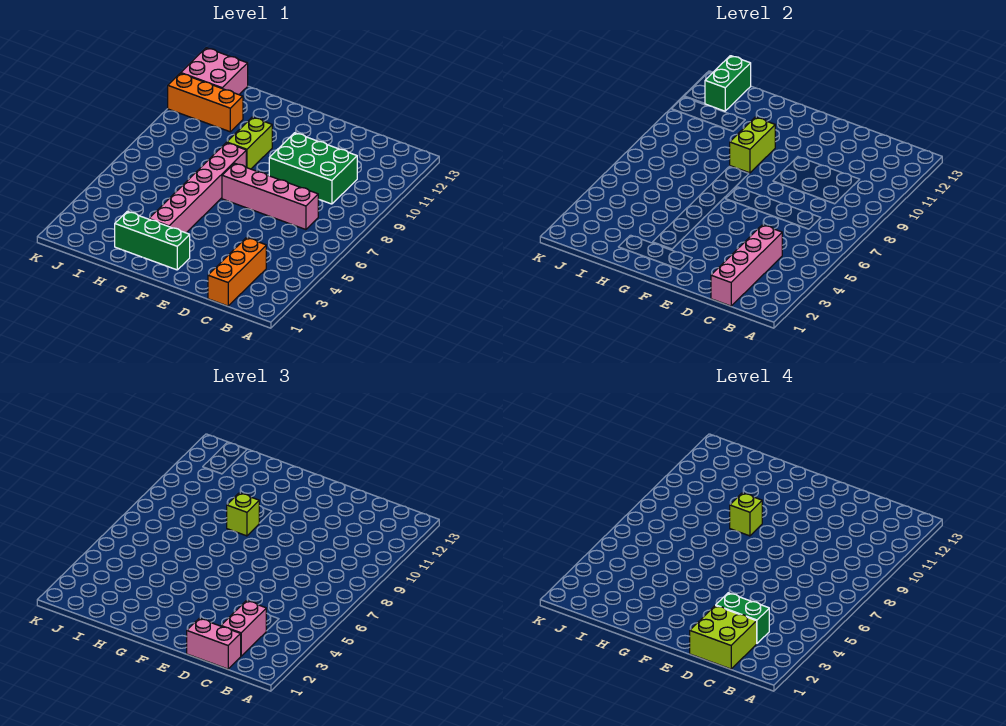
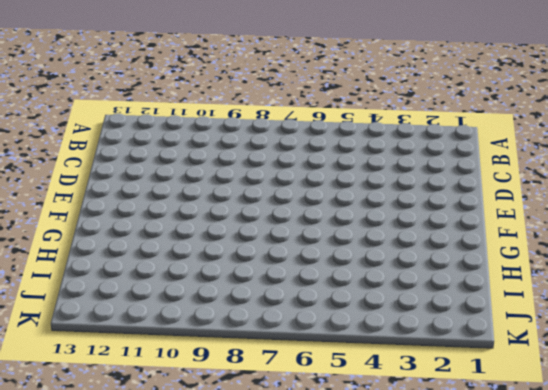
none -> orange 1x3 brick [208,238,266,306]
none -> pink 1x4 brick [222,163,318,230]
none -> green 2x3 brick [269,133,357,204]

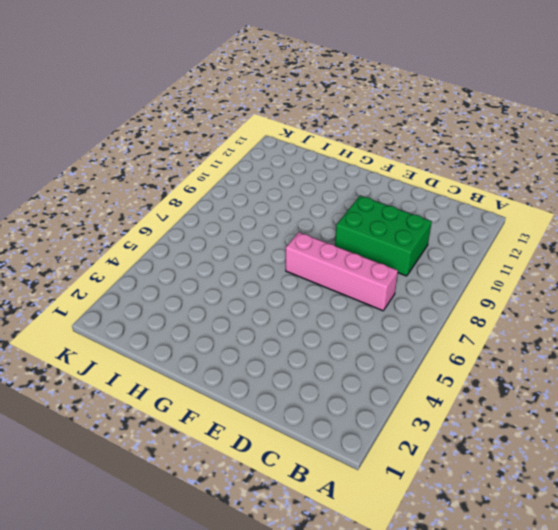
none -> orange 1x3 brick [208,238,266,306]
none -> green 1x3 brick [115,211,190,270]
none -> pink 1x6 brick [149,143,246,233]

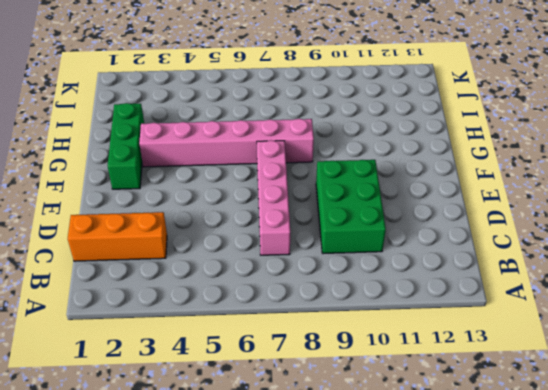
none -> lime 1x2 brick [227,117,272,169]
none -> orange 1x3 brick [168,73,243,132]
none -> pink 2x2 brick [181,48,248,95]

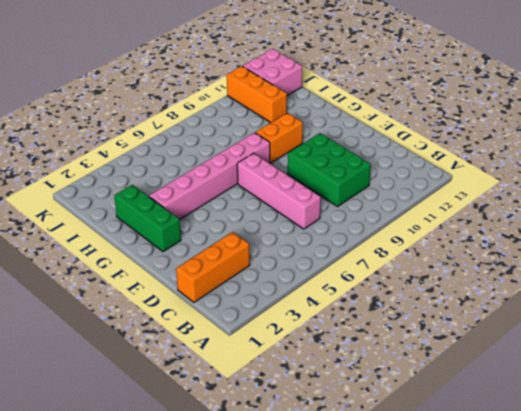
orange 1x2 brick [255,113,303,163] -> lime 1x2 brick [227,117,272,169]
none -> pink 1x4 brick [711,225,782,306]
none -> lime 1x2 brick [730,117,775,173]
none -> green 1x2 brick [705,56,751,111]

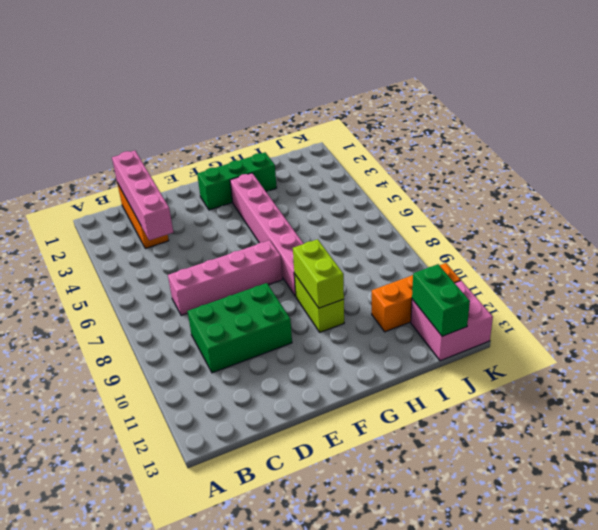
none -> pink 1x2 brick [187,618,241,669]
none -> pink 1x2 brick [221,601,266,656]
none -> lime 1x1 brick [227,493,259,536]

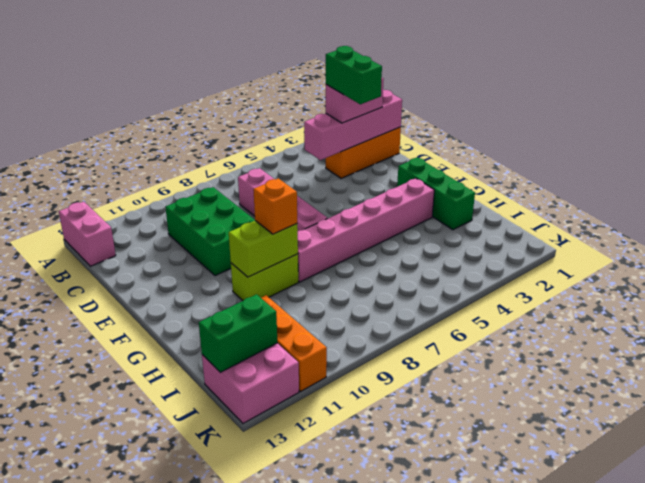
pink 1x2 brick [59,202,116,266] -> pink 1x2 brick moved to [187,618,241,669]
orange 1x1 brick [253,178,297,234] -> lime 1x1 brick [227,493,259,536]
none -> lime 2x2 brick [690,606,757,669]
none -> lime 1x1 brick [730,493,762,536]

